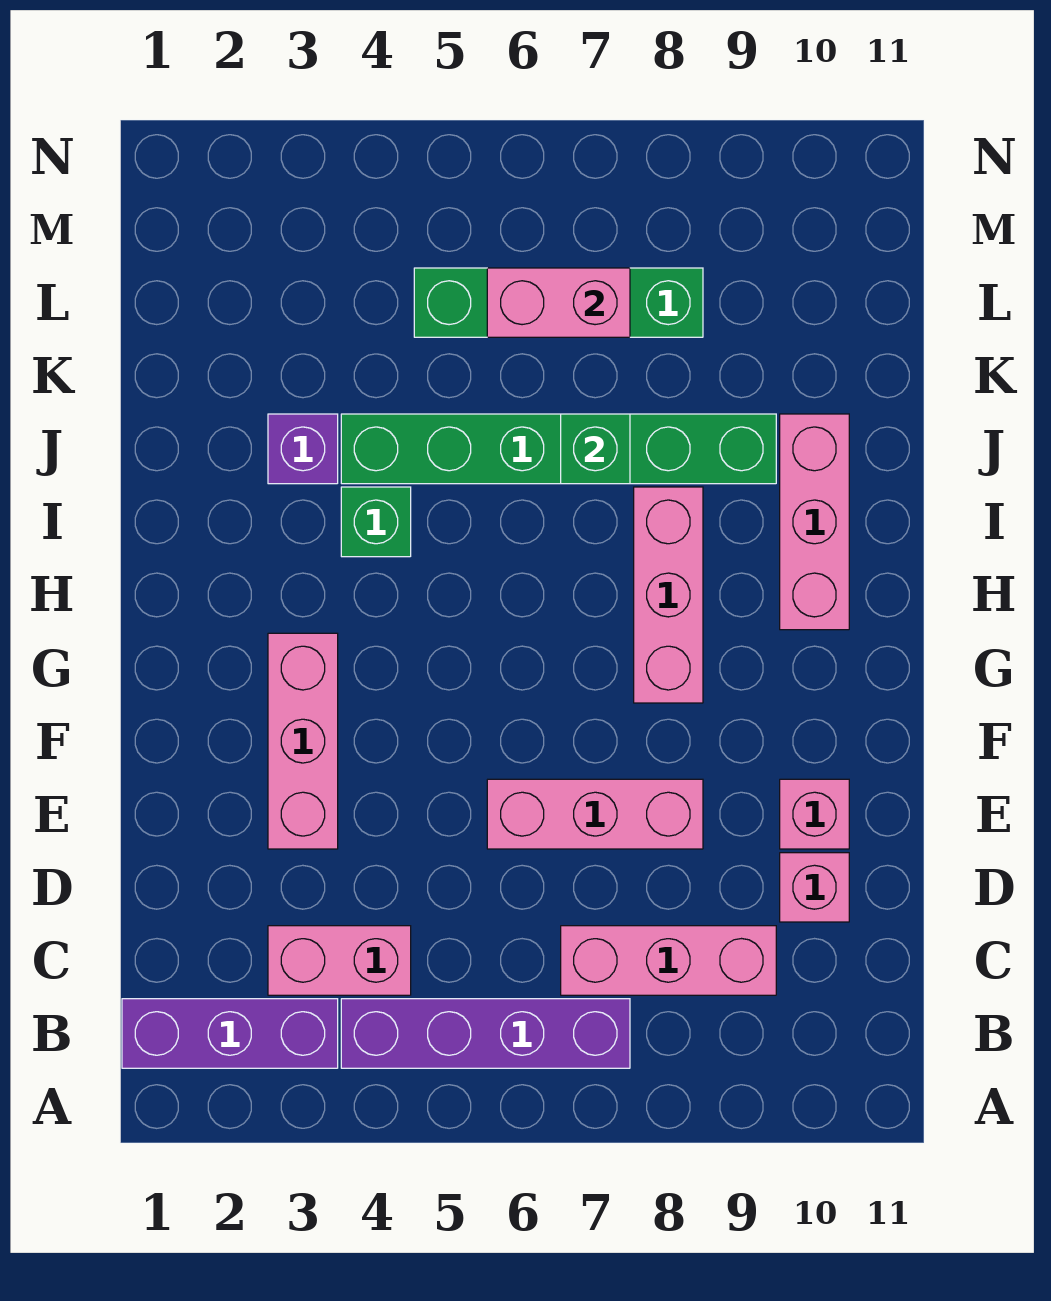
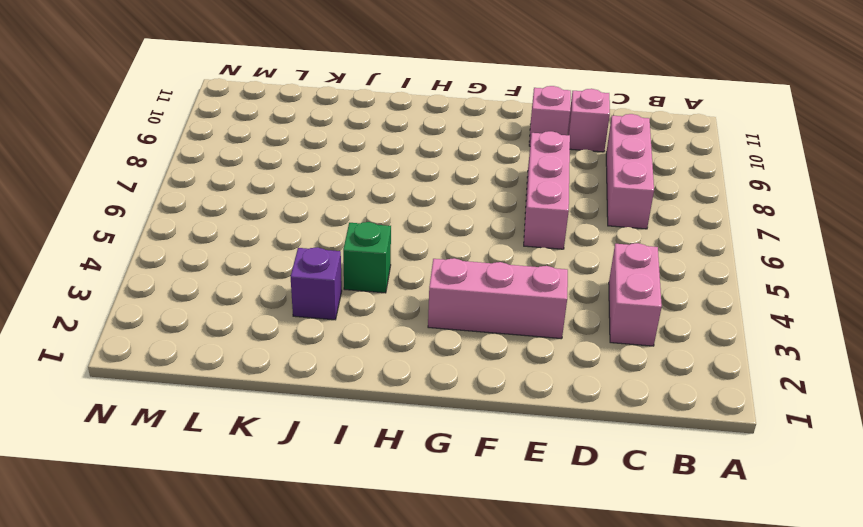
none -> purple 1x3 brick [122,999,338,1068]
none -> purple 1x4 brick [341,999,630,1068]
none -> pink 1x3 brick [634,487,703,703]

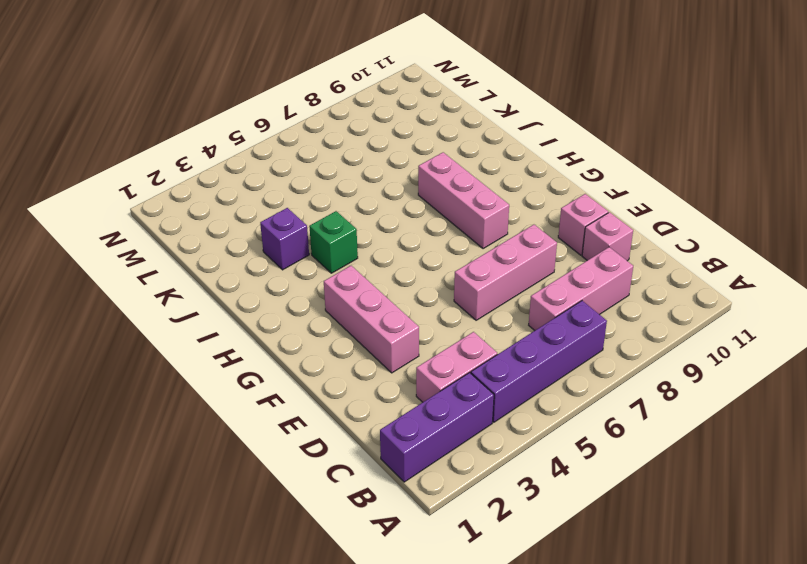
none -> pink 1x3 brick [780,414,849,630]
none -> green 1x6 brick [341,414,776,484]
none -> green 1x4 brick [414,268,703,337]

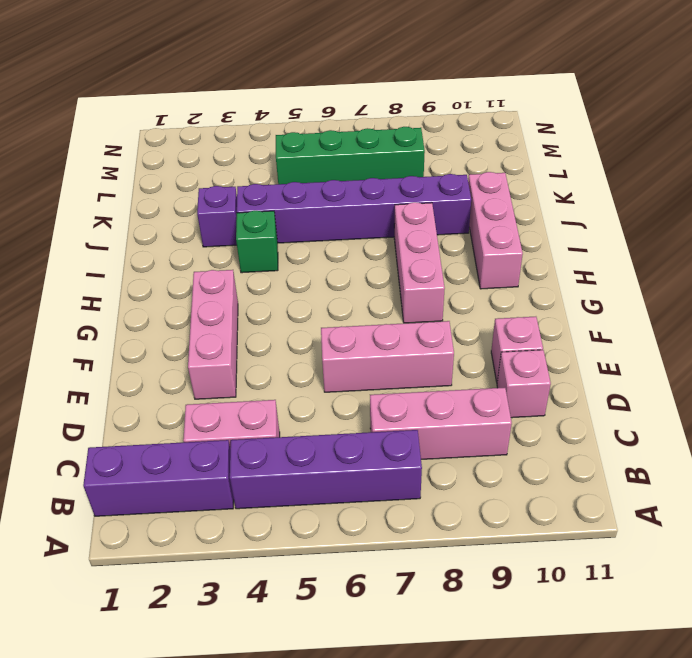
purple 1x6 brick [237,174,471,243] -> green 1x6 brick [341,414,776,484]
none -> green 1x1 brick [561,414,630,484]
none -> pink 1x2 brick [487,268,630,337]

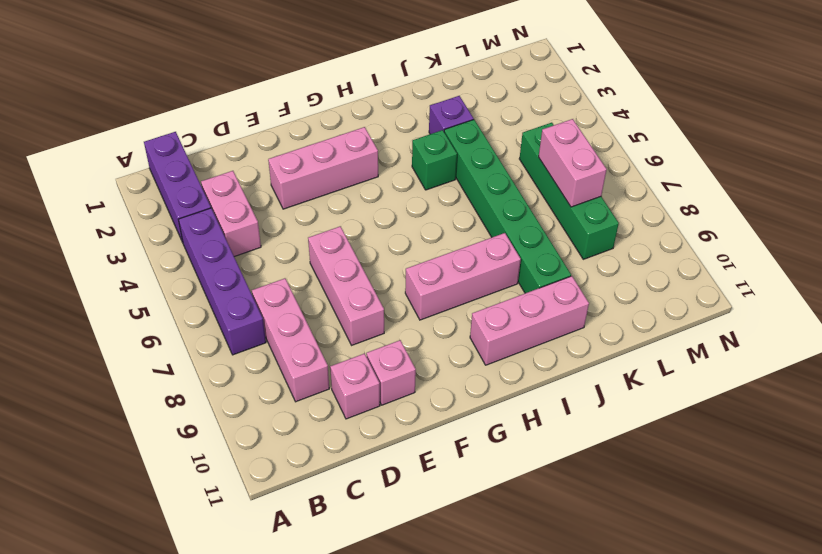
none -> green 1x1 brick [561,414,630,484]

